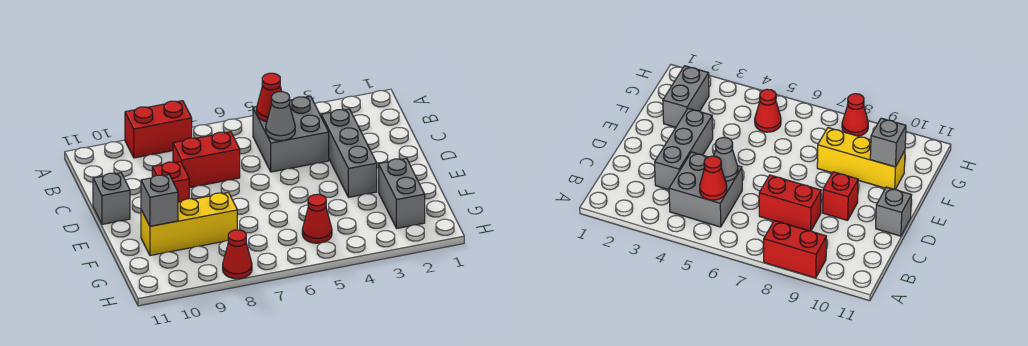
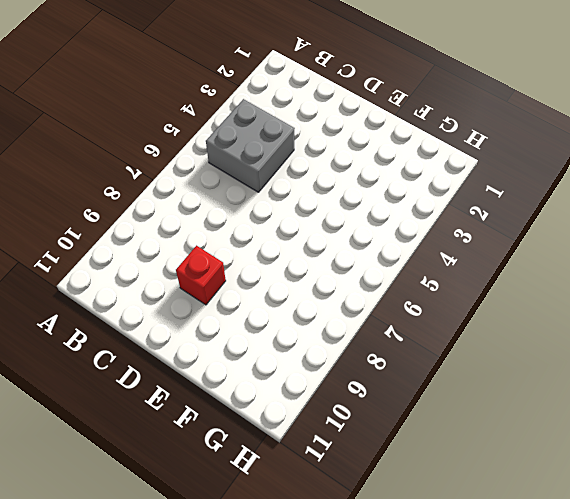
none -> red 1x2 brick [125,101,192,158]
none -> grey 1x3 brick [321,109,377,197]
none -> red 1x2 brick [173,132,240,188]

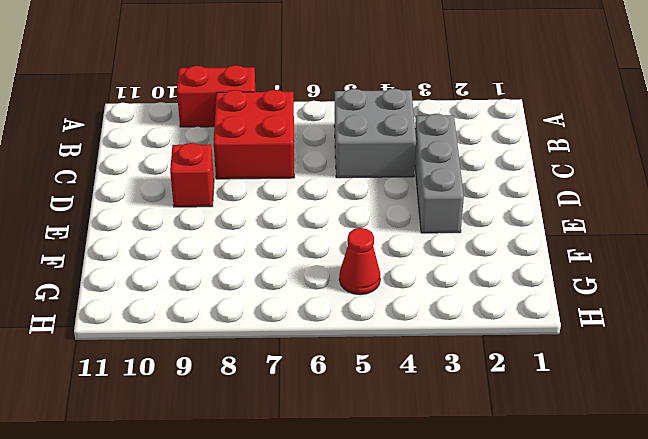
red 2x2 brick [214,90,294,179] -> red 1x2 brick [173,132,240,188]
none -> grey 1x1 brick [93,173,130,224]
none -> grey 1x2 brick [379,158,425,228]
none -> yellow 1x3 brick [141,193,237,256]

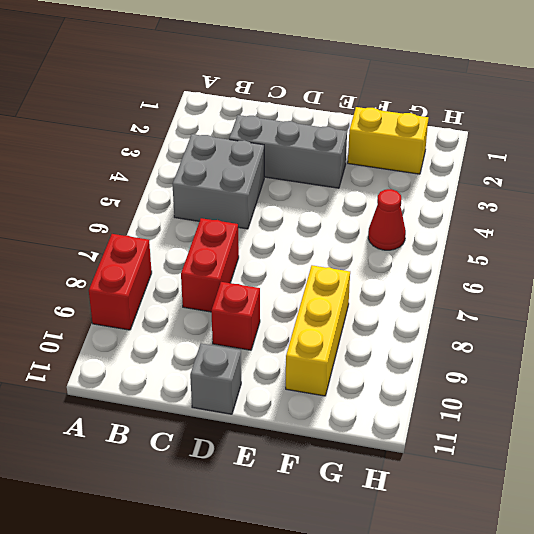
yellow 1x2 brick [348,107,428,174] -> grey 1x2 brick [379,158,425,228]
none -> red 1x1 cone [223,230,252,279]
none -> red 1x1 cone [257,73,282,122]
none -> grey 1x1 cone [266,92,295,141]

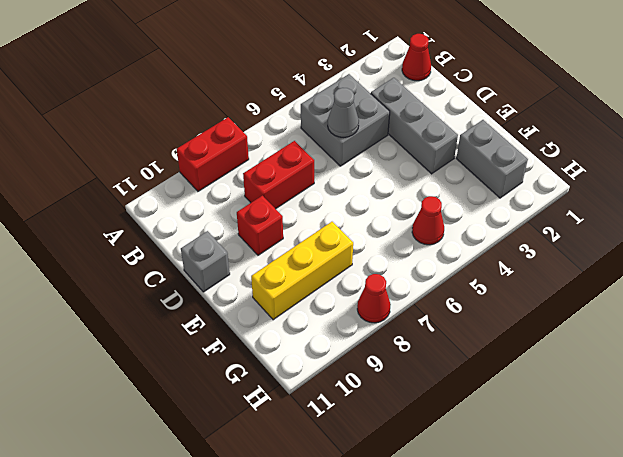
red 1x1 cone [402,34,431,81] -> red 1x1 cone moved to [257,73,282,122]
none -> grey 1x1 brick [141,175,178,226]

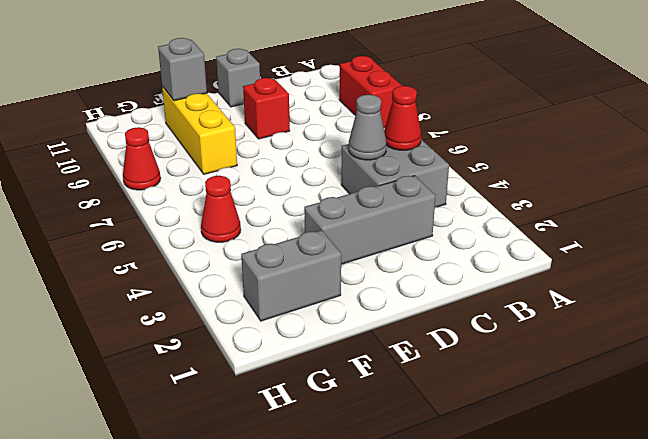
none -> red 1x2 brick [173,132,240,188]

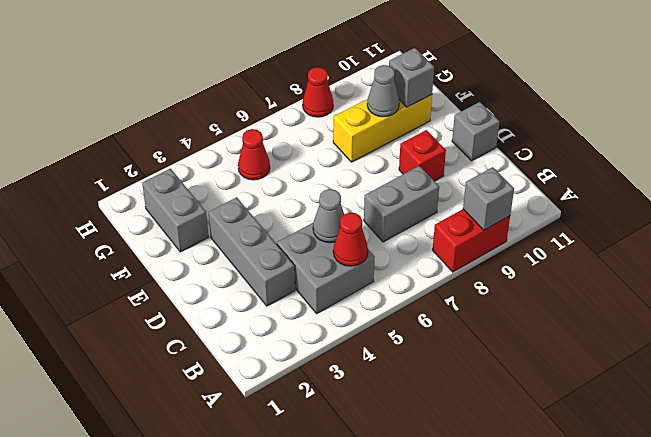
grey 1x1 brick [463,167,514,230] -> none
grey 1x2 brick [364,166,439,242] -> red 1x2 brick [173,132,240,188]
grey 1x1 cone [367,65,399,117] -> none

